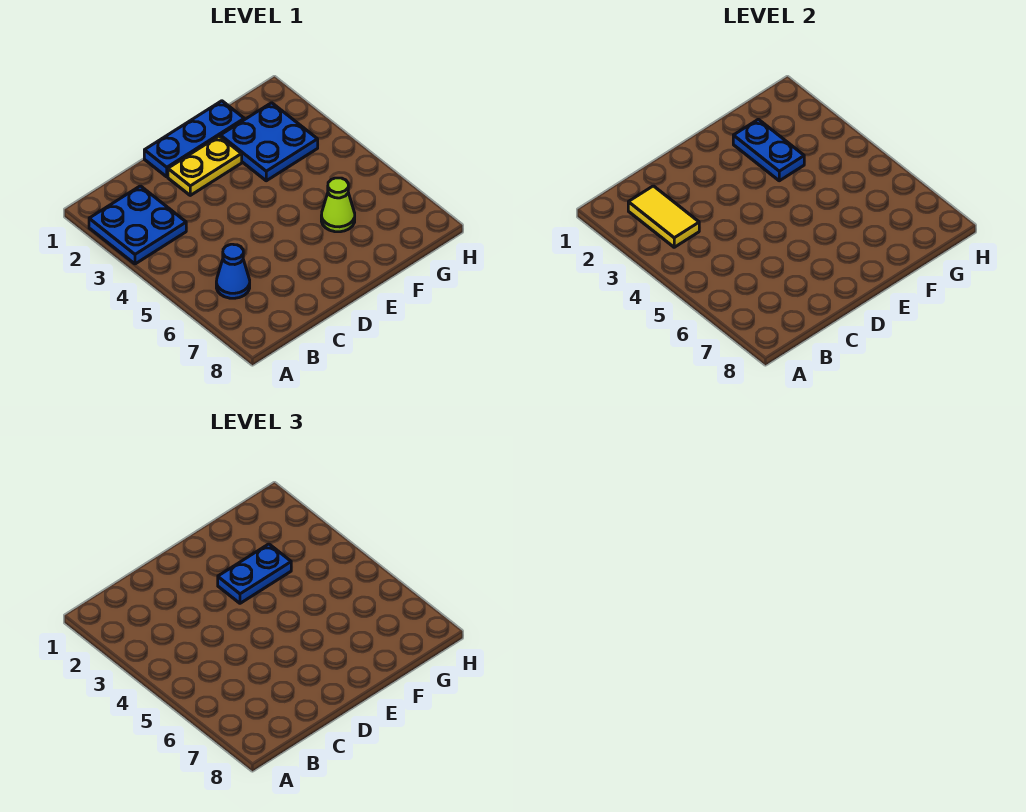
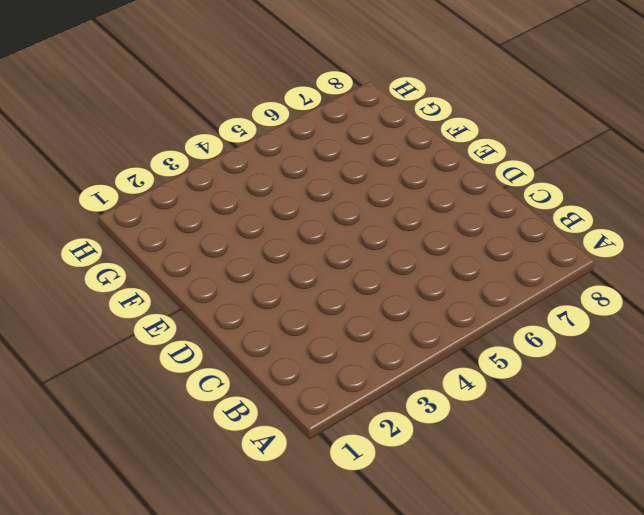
none -> blue 2x2 plate [89,186,186,264]
none -> blue 1x1 cone [216,244,250,298]

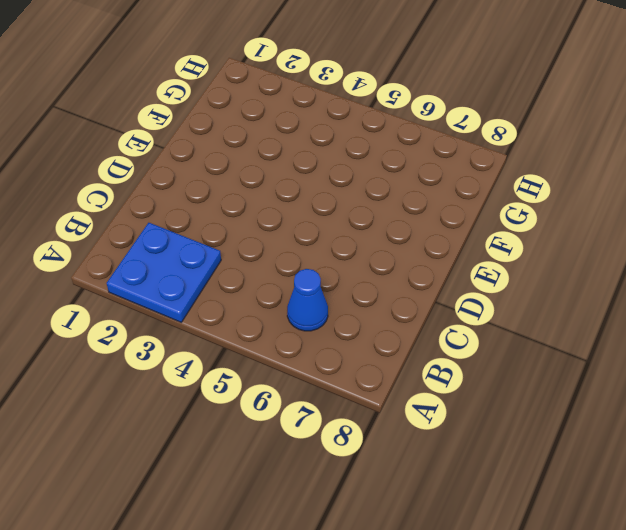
none -> blue 1x3 plate [144,101,244,177]
none -> yellow 1x2 plate [168,136,242,195]

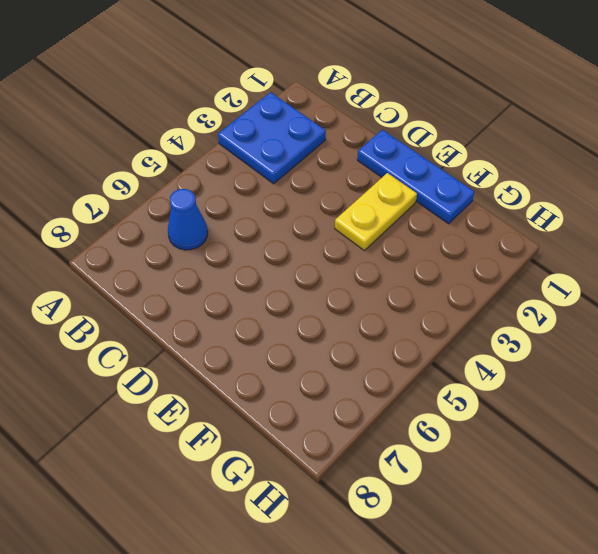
yellow 1x2 plate [335,173,417,250] -> yellow 1x2 plate turned to [168,136,242,195]
none -> blue 2x2 plate [220,103,318,181]
none -> lime 1x1 cone [321,178,355,232]

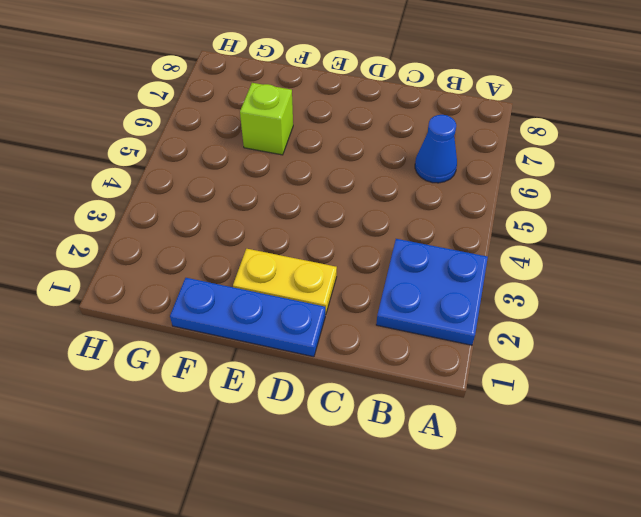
lime 1x1 brick [240,83,293,155] -> lime 1x1 cone [321,178,355,232]
none -> blue 2x2 plate [220,103,318,181]
none -> yellow 1x2 tile [628,186,699,247]

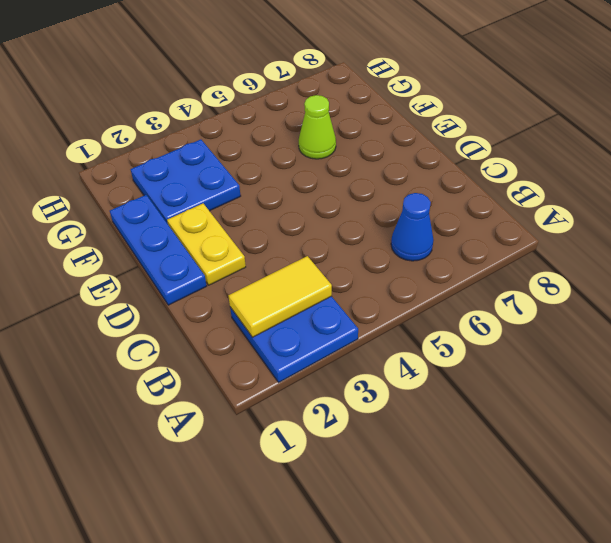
none -> blue 1x2 plate [733,119,804,181]
none -> blue 1x2 plate [218,544,291,603]

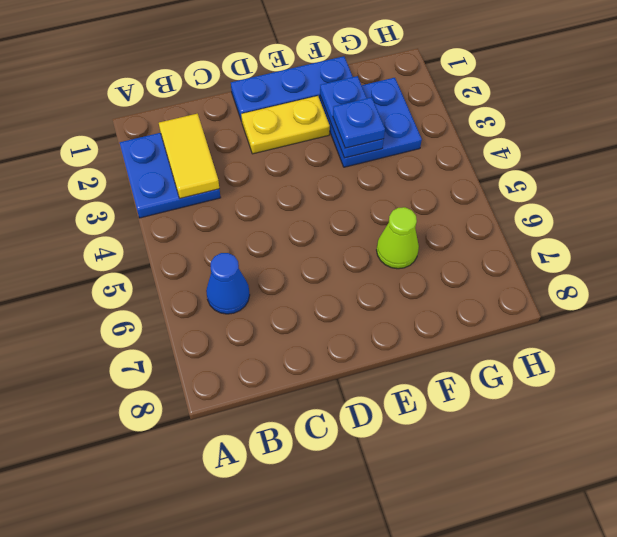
blue 1x1 plate [333,97,385,148] -> blue 1x2 plate [218,544,291,603]

